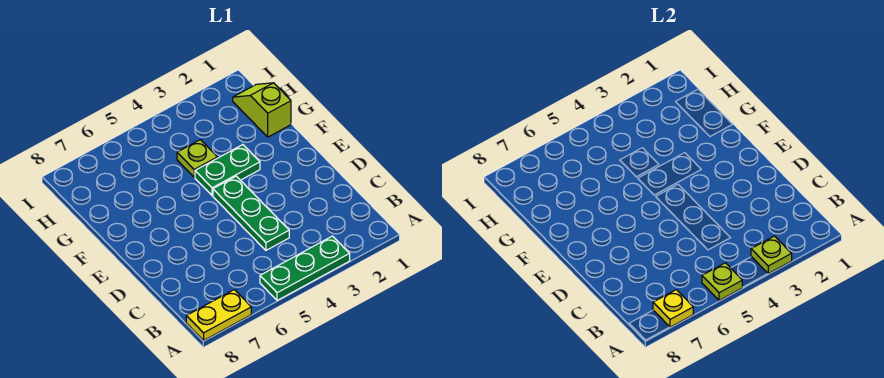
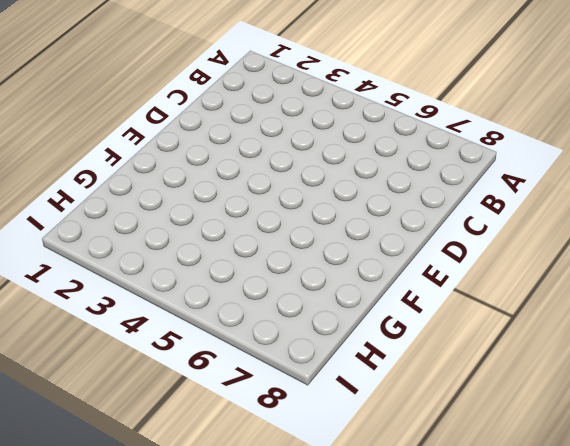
none -> green 1x3 plate [260,236,350,300]
none -> yellow 1x2 plate [186,290,251,340]

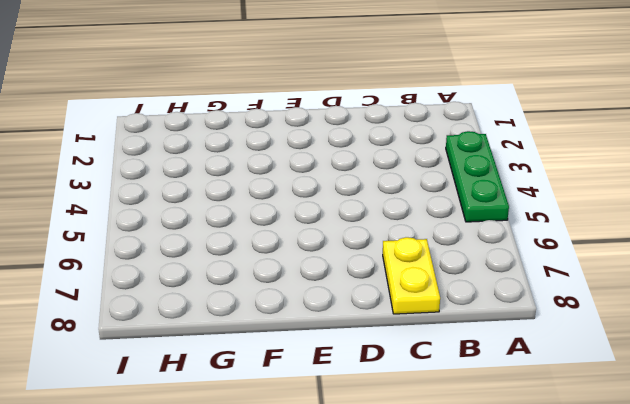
yellow 1x2 plate [383,237,440,314] -> yellow 1x2 plate moved to [186,290,251,340]
none -> green 1x3 plate [213,176,289,250]
none -> green 1x2 plate [195,145,260,196]

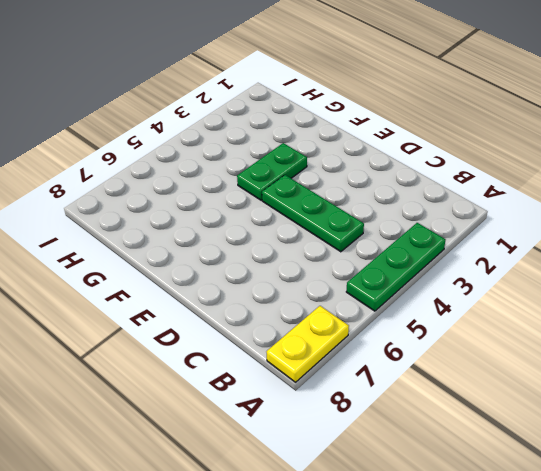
none -> lime 1x2 slope [233,83,291,137]
none -> lime 1x1 plate [177,140,218,177]

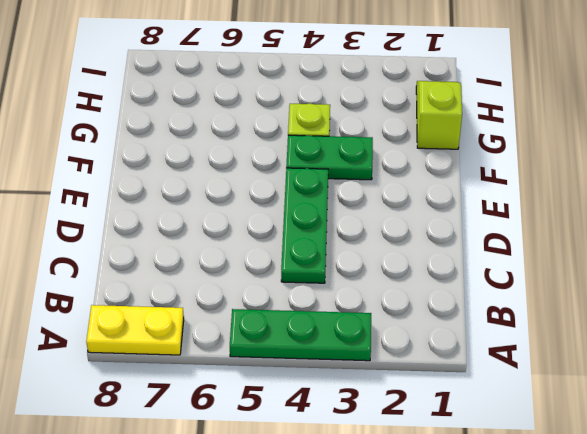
none -> lime 1x1 plate [751,236,792,274]
none -> lime 1x1 plate [702,263,742,300]

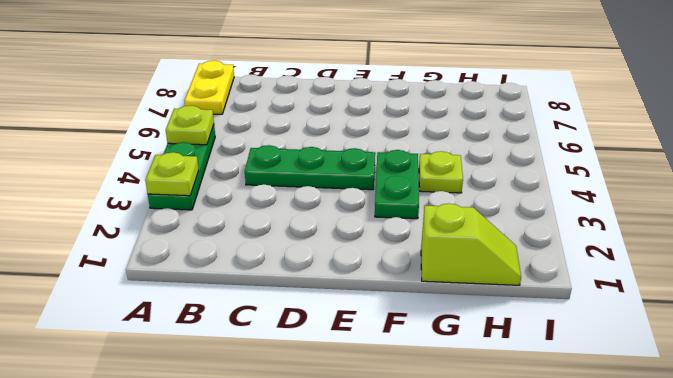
none -> yellow 1x1 plate [653,290,693,327]

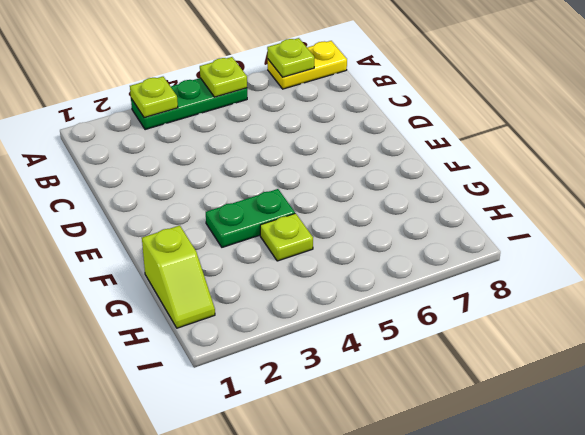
lime 1x1 plate [267,38,314,77] -> yellow 1x1 plate [653,290,693,327]
none -> green 1x3 plate [213,176,289,250]

